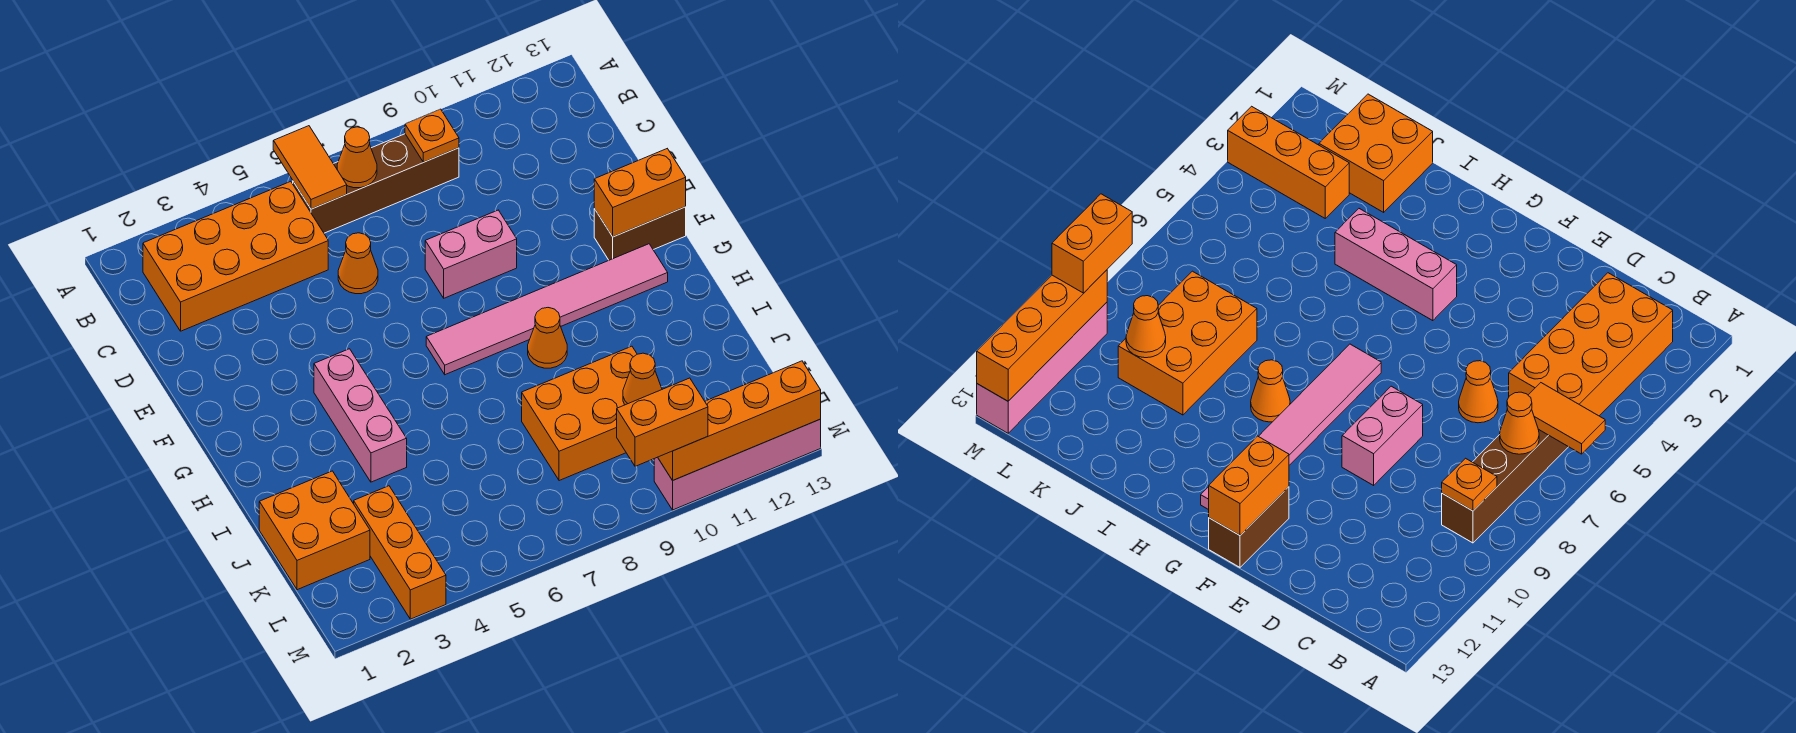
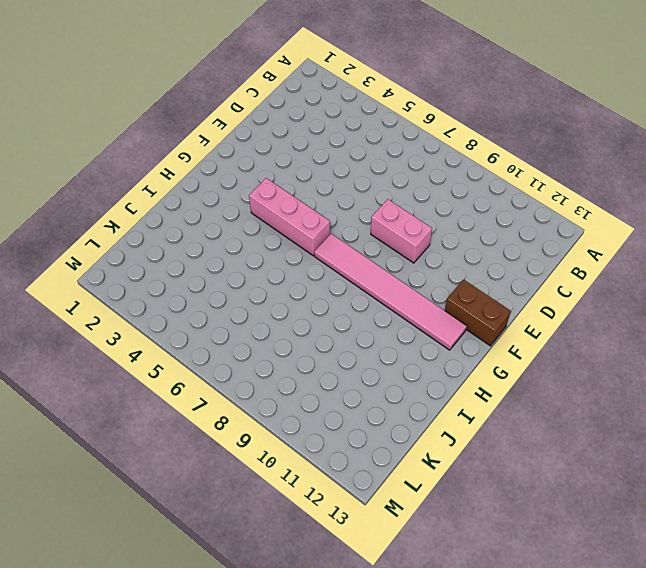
pink 1x3 brick [249,178,330,256] -> pink 1x3 brick turned to [314,349,407,482]
none -> orange 2x4 brick [143,181,328,331]
none -> brown 1x4 brick [293,134,459,233]
none -> orange 1x1 cone [338,233,378,294]

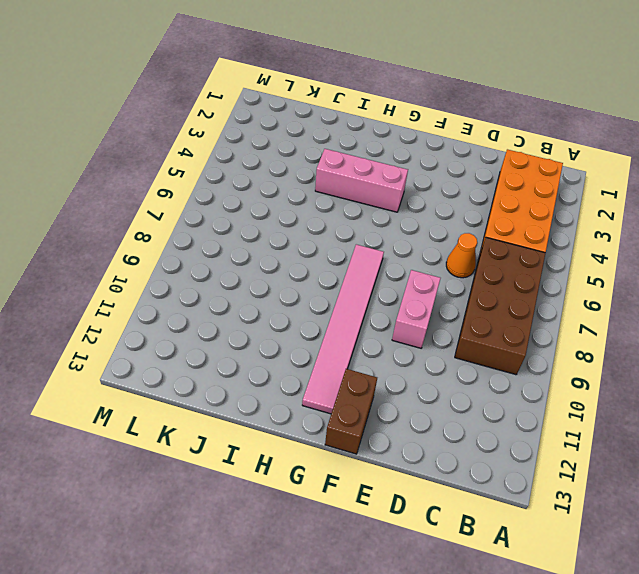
brown 2x4 brick [455,238,545,375] -> brown 1x4 brick [293,134,459,233]
none -> orange 1x1 cone [528,308,567,368]
none -> orange 2x2 brick [259,471,370,590]
none -> orange 2x3 brick [522,346,637,481]

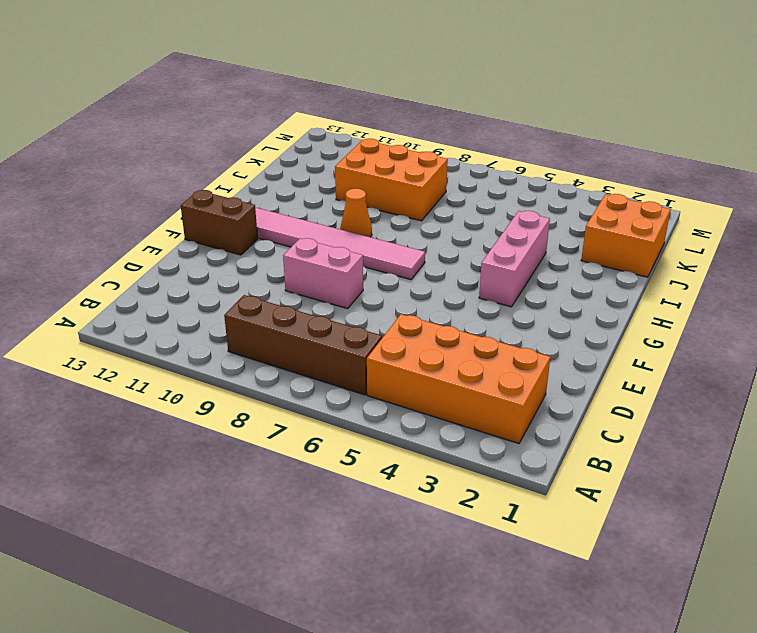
none -> orange 1x1 cone [338,233,378,294]
none -> orange 1x3 brick [354,486,446,619]
none -> pink 1x4 brick [654,419,821,510]

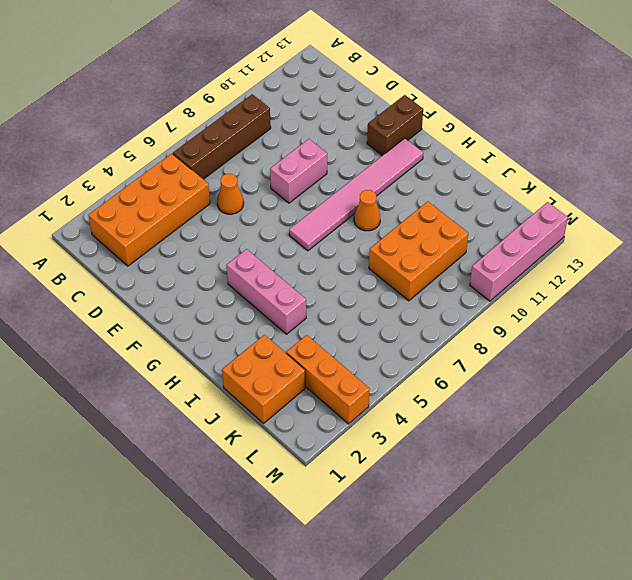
none -> orange 1x2 tile [273,126,347,209]
none -> orange 1x1 cone [337,127,377,188]
none -> orange 1x1 plate [405,109,459,162]

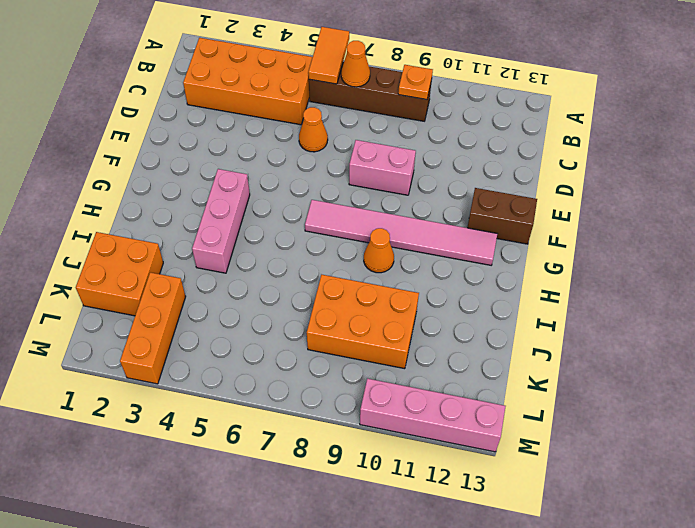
none -> orange 1x2 brick [594,149,686,237]
none -> orange 1x1 cone [623,353,662,405]
none -> orange 1x4 brick [658,361,821,480]

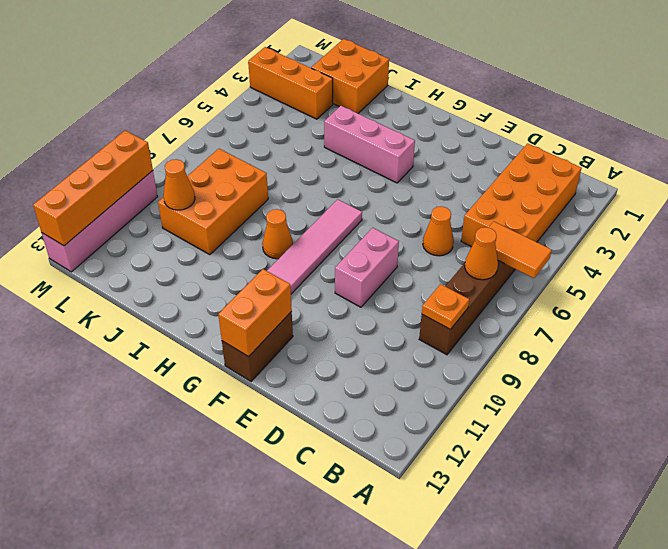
none -> orange 1x2 brick [617,378,708,466]

